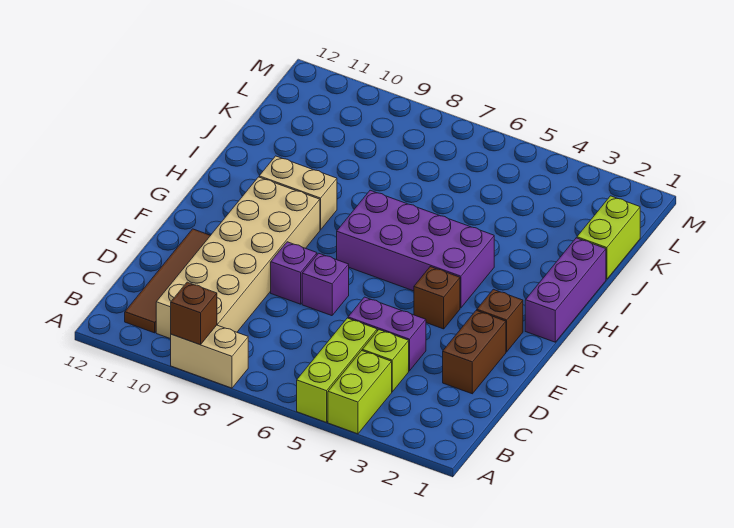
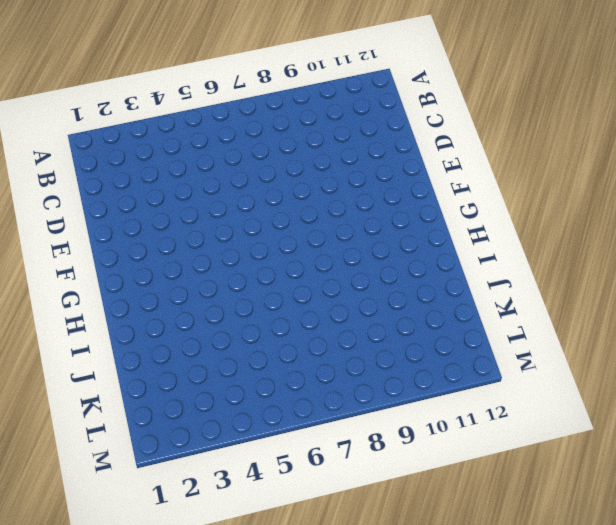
none -> lime 1x2 brick [328,351,392,434]
none -> lime 1x3 brick [297,318,377,422]
none -> tan 1x2 brick [171,325,248,388]

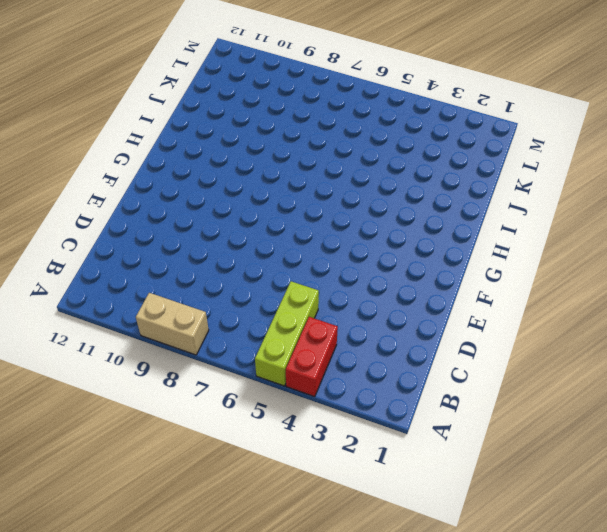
red 1x2 brick [286,317,338,397] -> lime 1x2 brick [328,351,392,434]
none -> tan 2x6 brick [156,177,320,339]
none -> brown 1x4 tile [125,229,210,333]
none -> lime 1x1 brick [362,330,409,392]

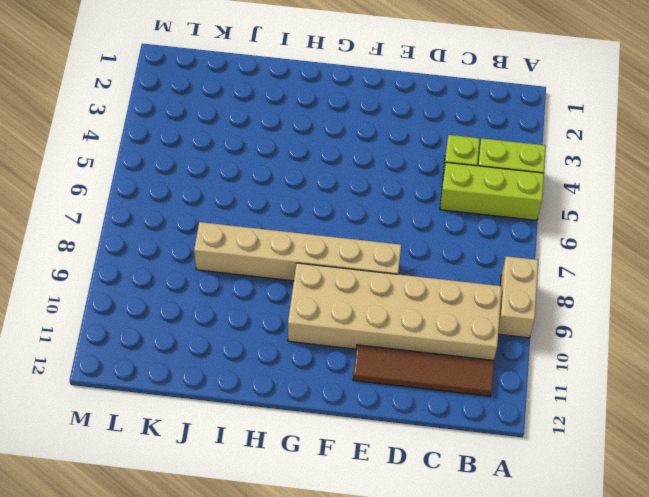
tan 1x6 brick [194,222,401,281] -> purple 1x1 brick [271,242,317,304]
none -> brown 1x2 brick [443,310,506,394]
none -> purple 1x2 brick [348,297,426,371]
none -> purple 1x1 brick [302,253,349,316]

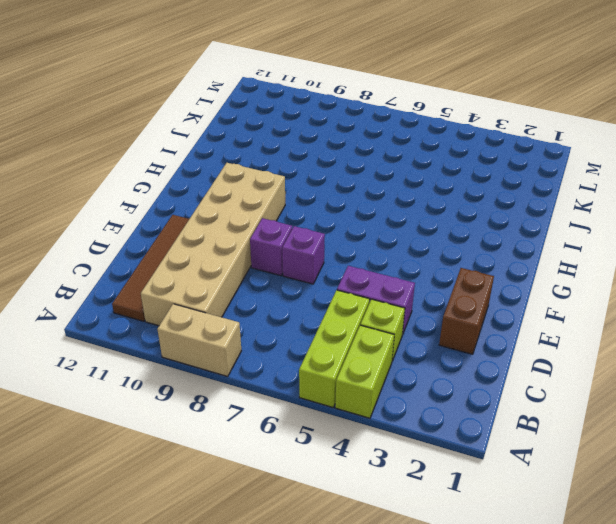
none -> brown 1x1 brick [477,289,523,352]
none -> brown 1x1 brick [414,267,460,329]
none -> purple 1x3 brick [525,238,606,342]

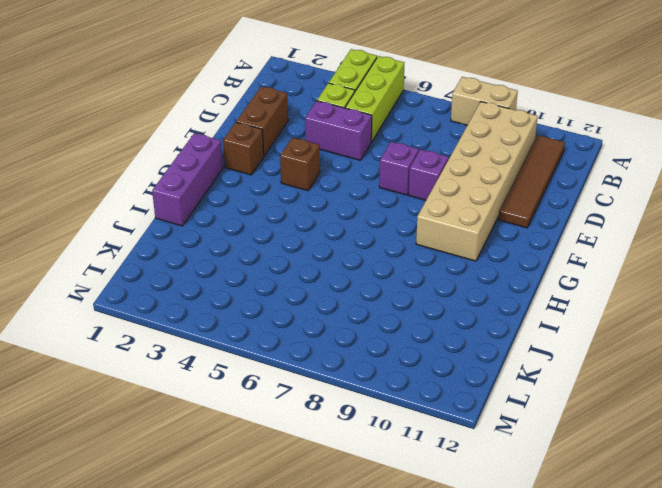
none -> purple 2x4 brick [337,190,494,308]
none -> tan 1x2 brick [259,156,337,230]
none -> lime 1x2 brick [577,196,640,279]

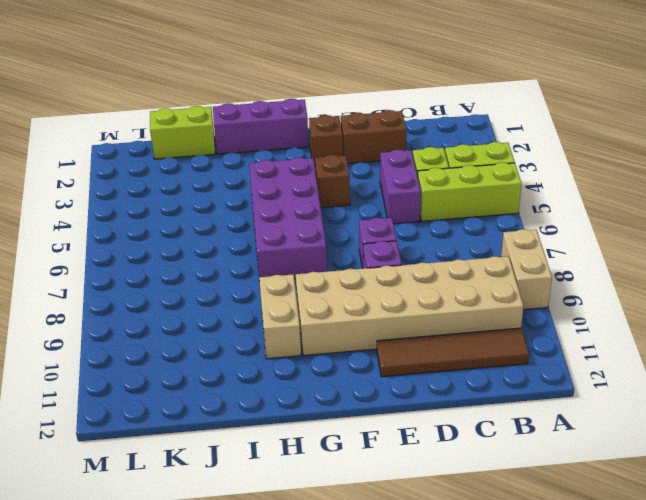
none -> brown 1x1 brick [171,282,217,345]

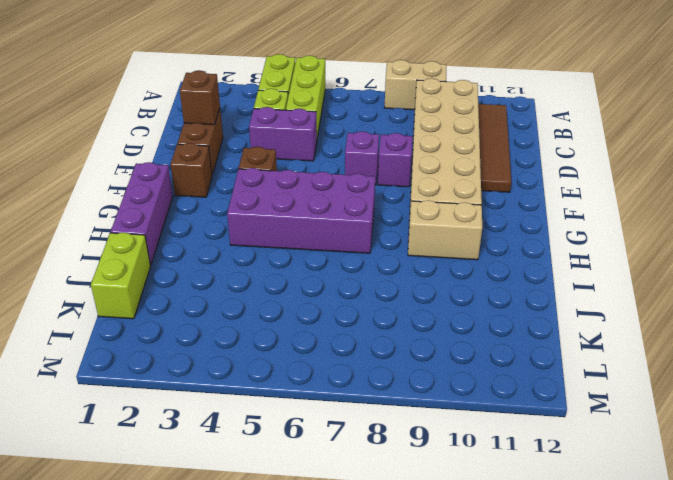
brown 1x1 brick [180,71,220,125] -> brown 1x1 brick moved to [171,282,217,345]

